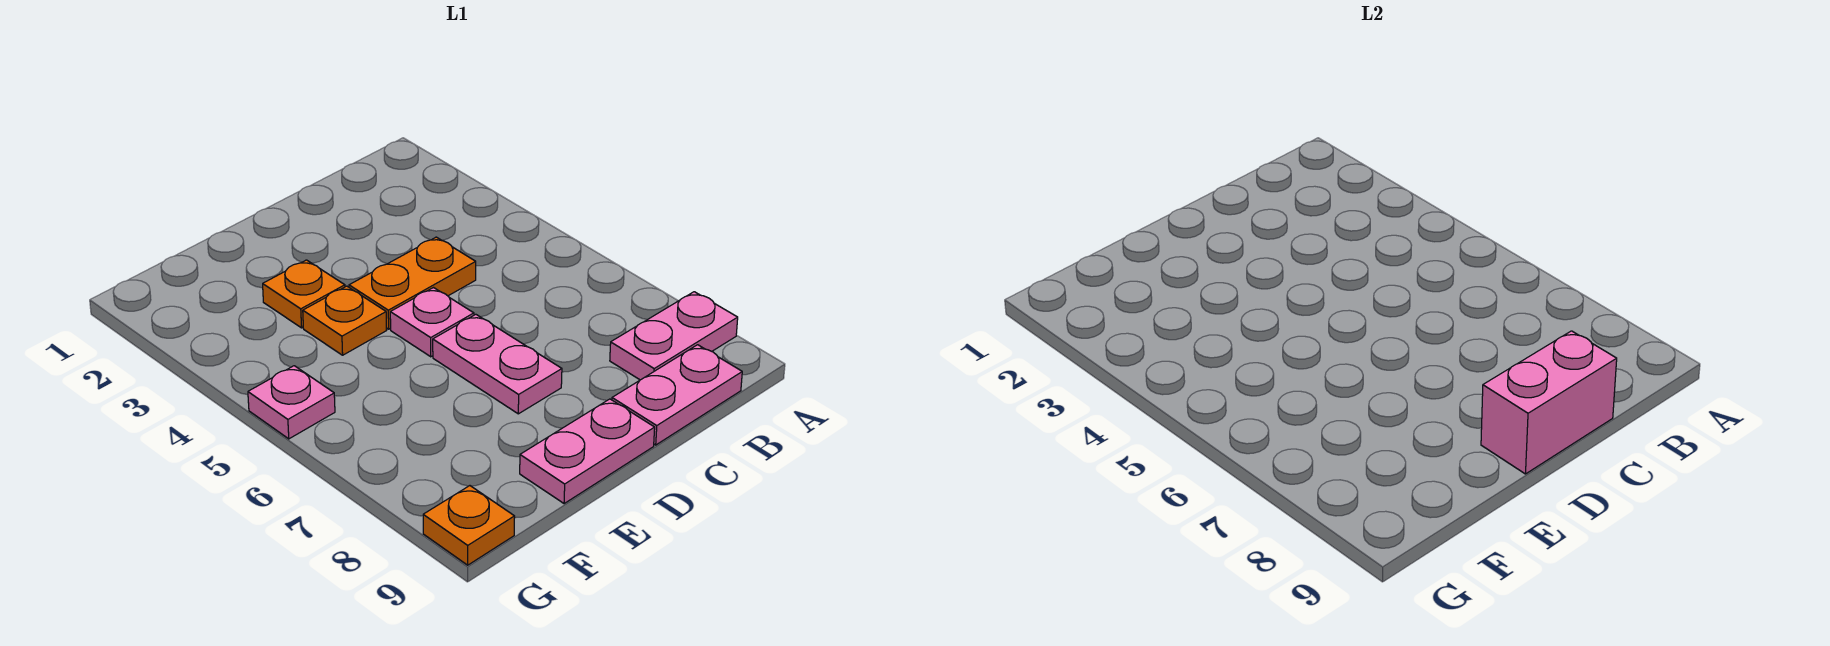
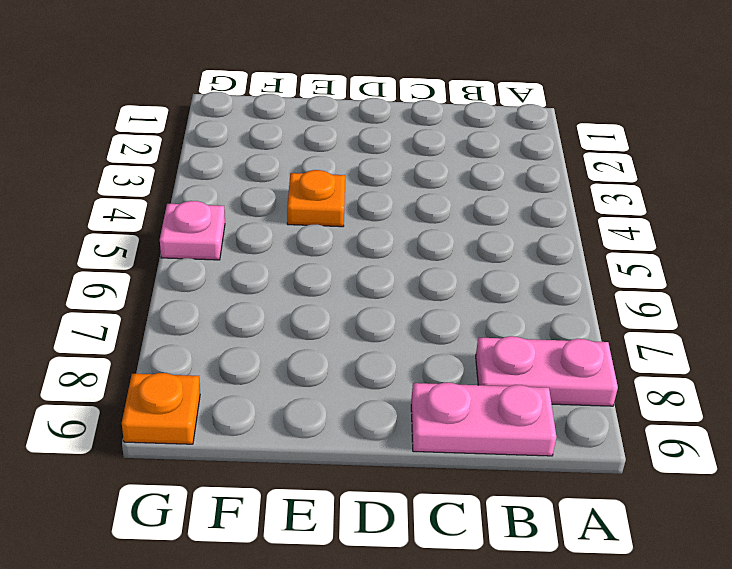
none -> orange 1x2 plate [349,237,476,329]
none -> pink 1x1 plate [390,288,474,357]

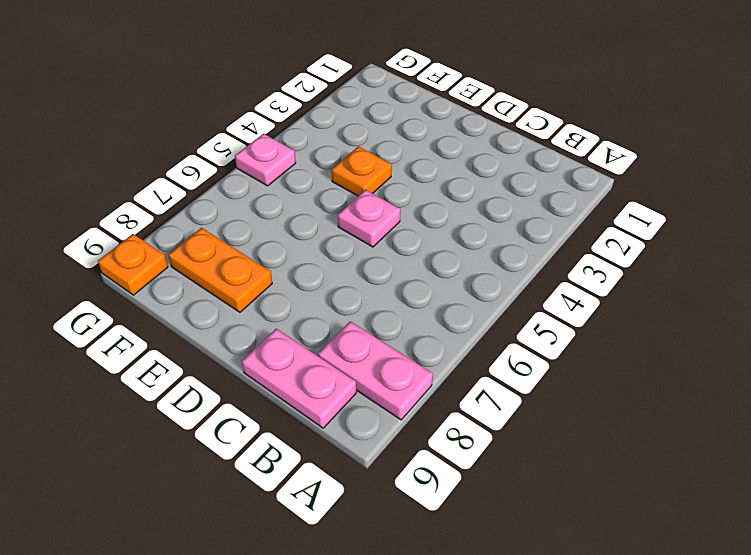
orange 1x2 plate [168,228,272,312] -> orange 1x2 plate moved to [349,237,476,329]
none -> pink 1x2 plate [433,314,562,414]
none -> pink 1x2 plate [520,399,655,504]

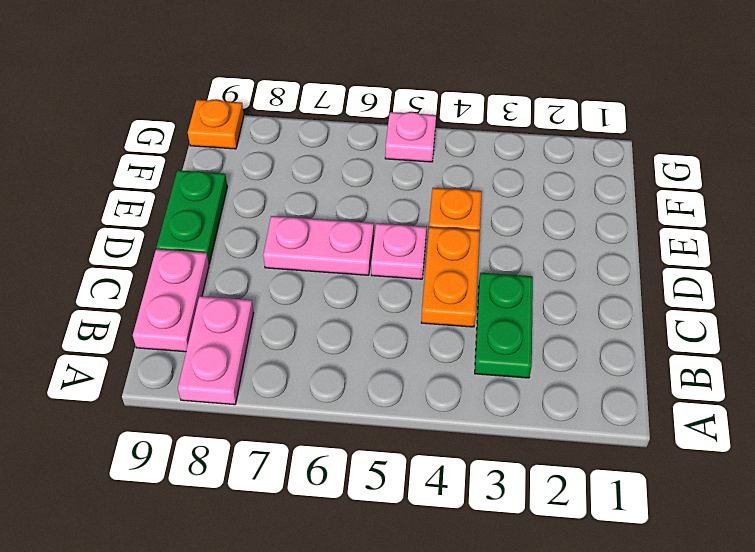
green 1x2 plate [475,273,533,378] -> none
green 1x2 plate [157,170,227,264] -> pink 1x2 plate [520,399,655,504]
none -> orange 1x1 plate [263,260,345,328]
none -> pink 1x2 brick [1481,331,1617,474]

